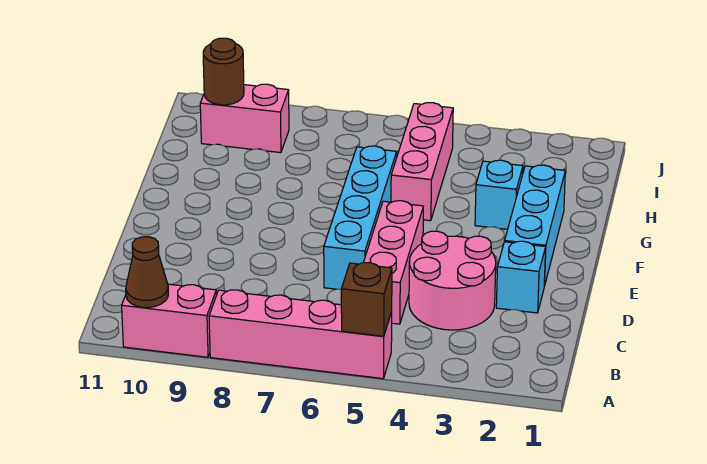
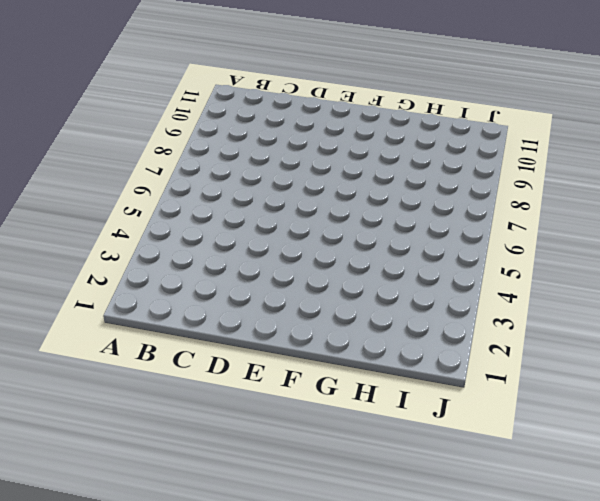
none -> pink 1x4 brick [209,290,392,379]
none -> pink 1x2 brick [122,284,216,357]
none -> pink 2x2 round brick [409,231,496,330]

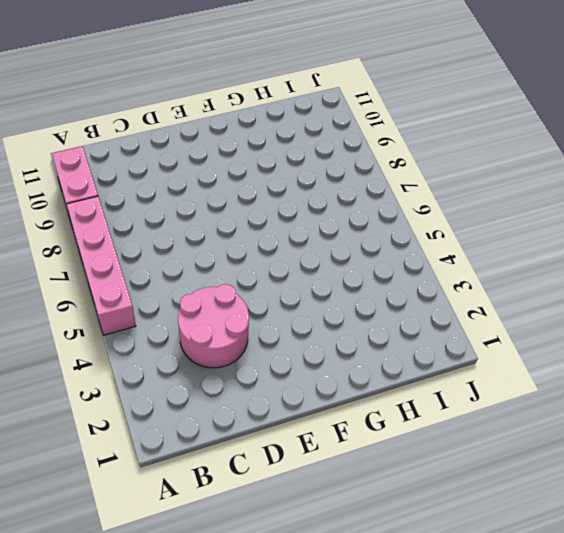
none -> pink 1x3 brick [363,201,423,324]
none -> cyan 1x1 brick [496,241,546,313]
none -> cyan 1x4 brick [324,146,397,289]

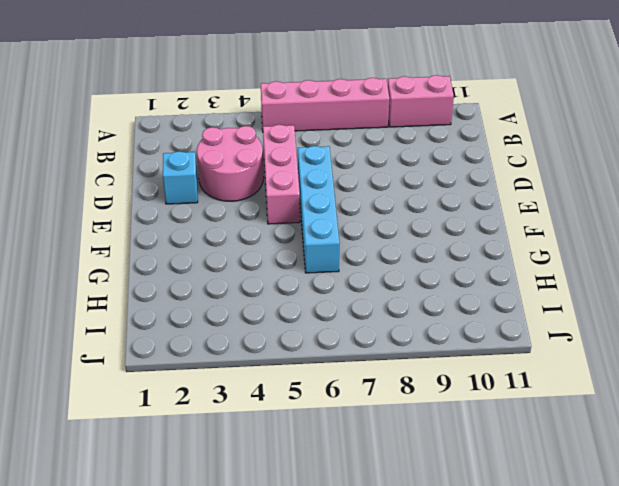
none -> cyan 1x3 brick [505,165,565,286]
none -> cyan 1x1 brick [475,160,523,229]
none -> pink 1x3 brick [391,103,453,221]

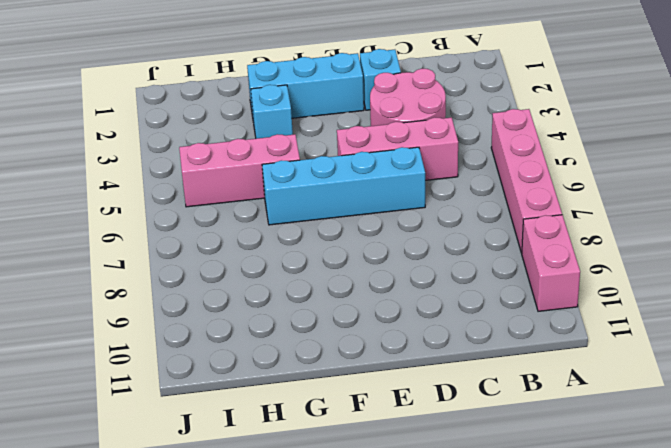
none -> pink 1x2 brick [200,84,289,153]
none -> brown 1x1 brick [341,263,392,336]
none -> brown 1x1 cone [126,237,168,308]

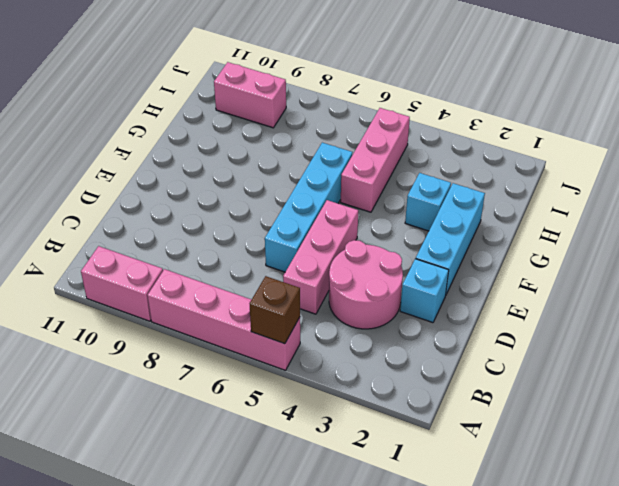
none -> brown 1x1 cone [126,237,168,308]
none -> brown 1x1 round brick [203,38,244,105]

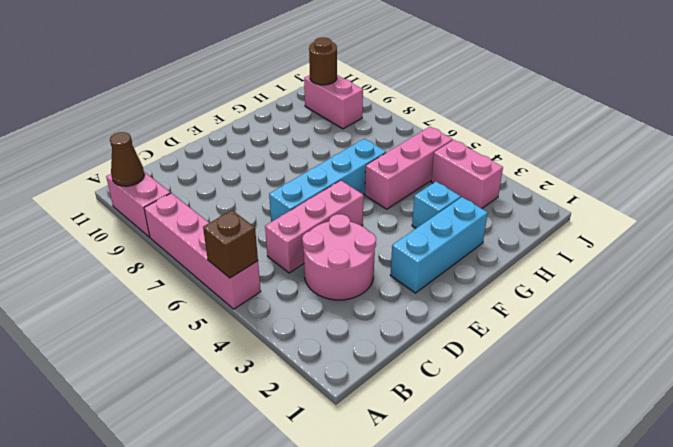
pink 1x2 brick [431,140,503,209] -> none
none -> cyan 1x1 brick [496,241,546,313]

